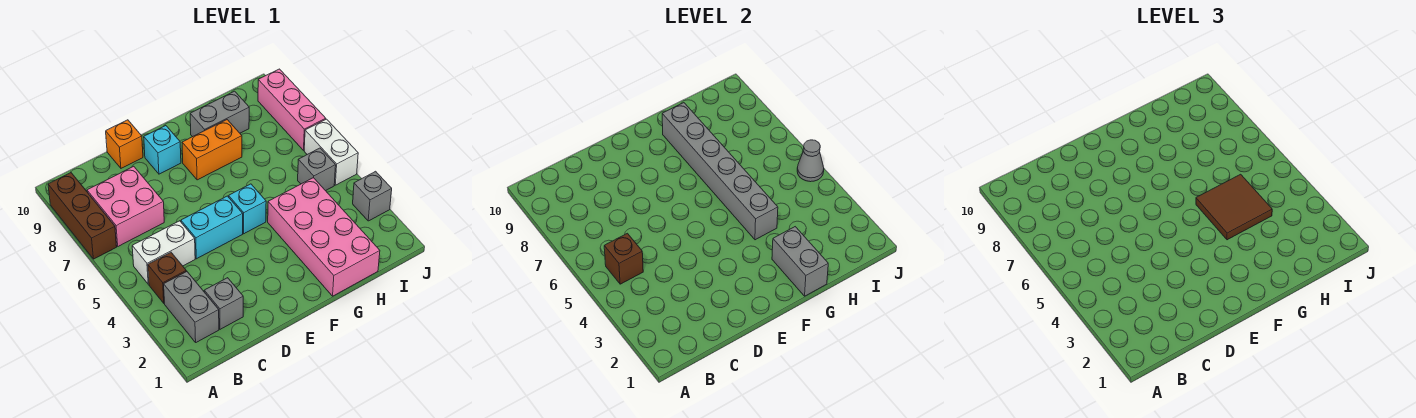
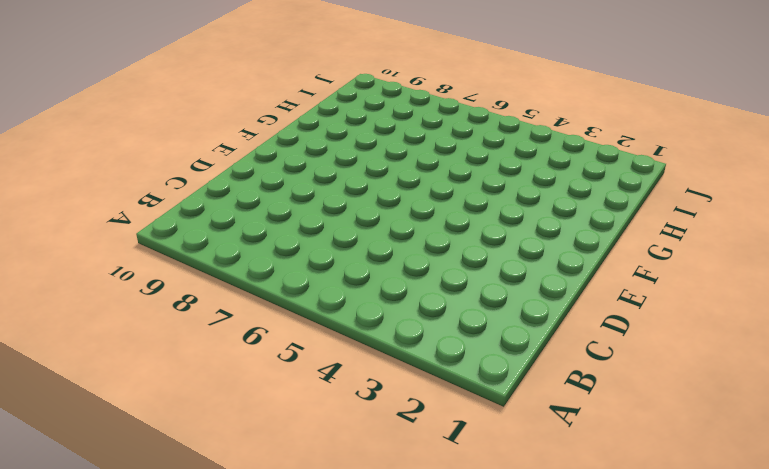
none -> brown 1x3 brick [48,173,117,259]
none -> grey 1x2 brick [164,271,219,342]
none -> brown 1x1 brick [148,252,186,303]

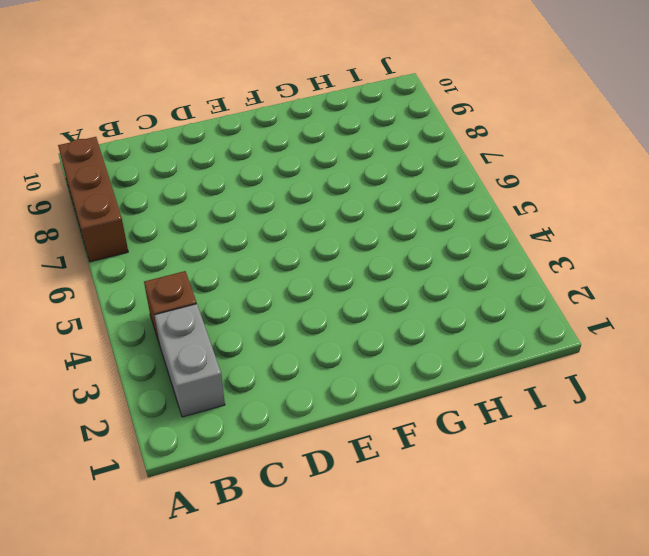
none -> white 1x2 brick [132,221,195,284]
none -> pink 2x2 brick [87,166,164,246]
none -> grey 1x1 brick [204,278,243,329]

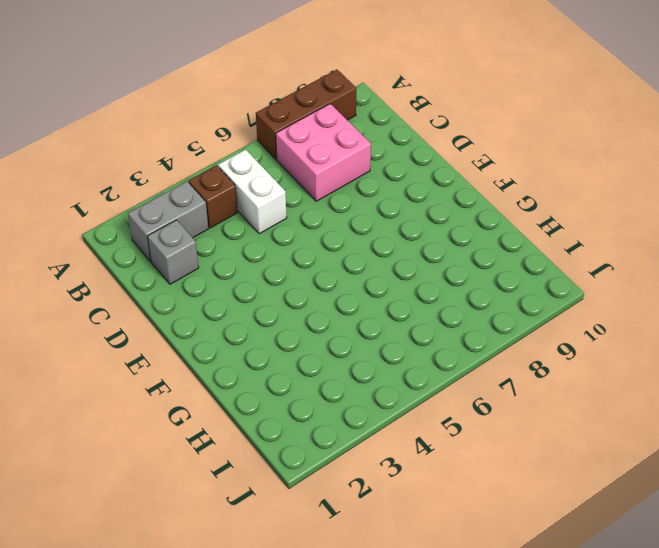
none -> cyan 1x2 brick [181,196,243,259]
none -> orange 1x1 brick [106,120,143,168]
none -> cyan 1x1 brick [144,126,181,174]

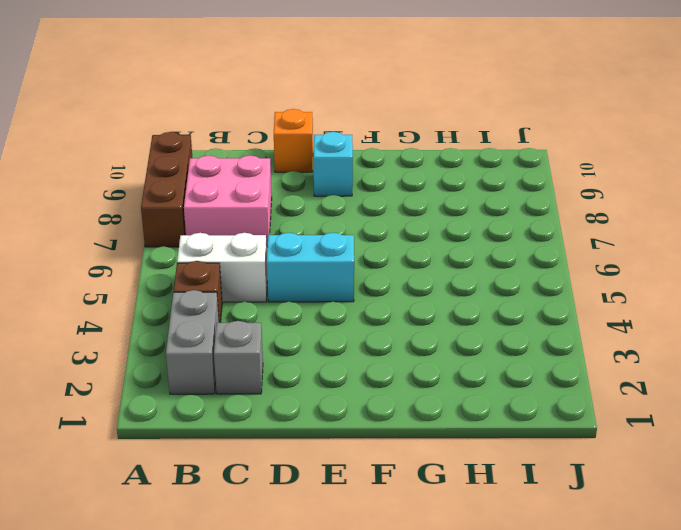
none -> cyan 1x1 brick [229,184,266,234]
none -> orange 1x2 brick [182,120,242,180]
none -> pink 2x4 brick [268,178,380,296]

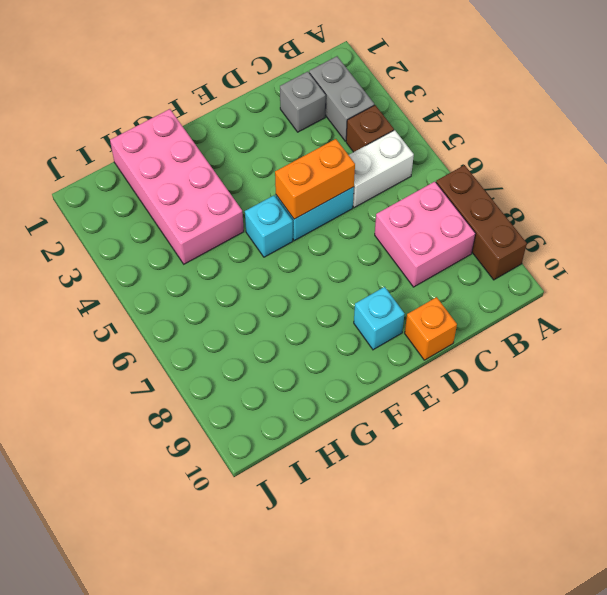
orange 1x2 brick [275,139,355,219] -> orange 1x2 brick moved to [182,120,242,180]
none -> grey 1x2 brick [190,91,249,137]
none -> grey 1x1 brick [298,148,336,191]
none -> grey 1x1 brick [353,171,392,221]

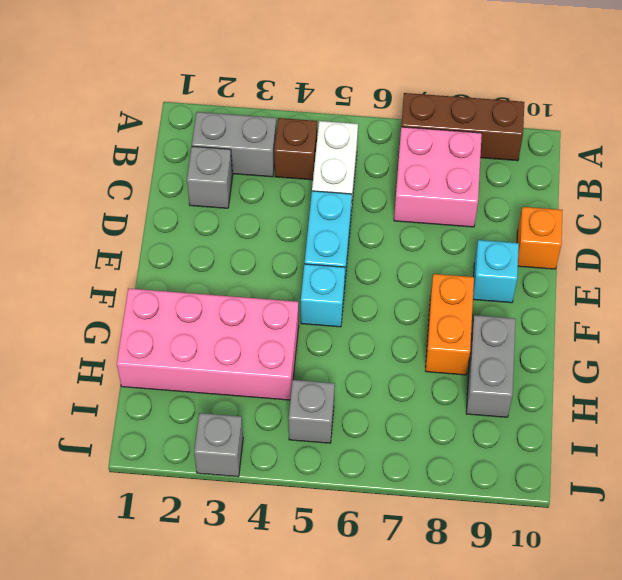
none -> white 1x2 brick [304,119,358,185]
none -> pink 1x3 brick [258,69,326,150]
none -> brown 1x1 brick [604,233,643,284]

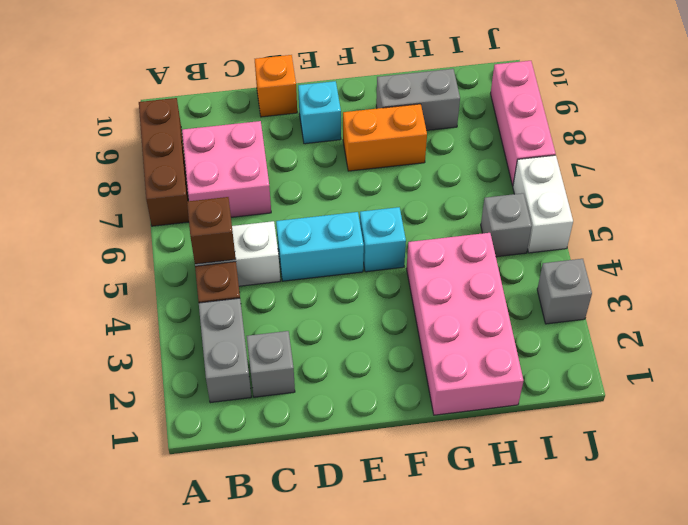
none -> grey 1x2 brick [772,227,828,296]
none -> grey 1x6 brick [662,103,778,240]
none -> grey 1x1 cone [797,140,824,182]

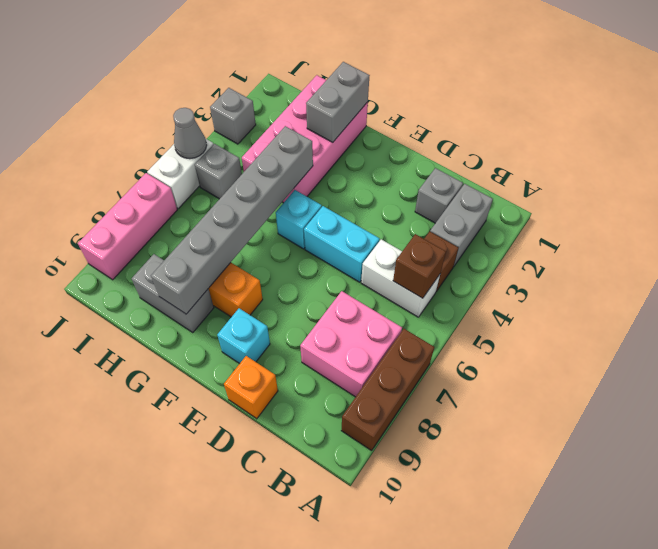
none -> brown 2x2 tile [1196,174,1272,240]

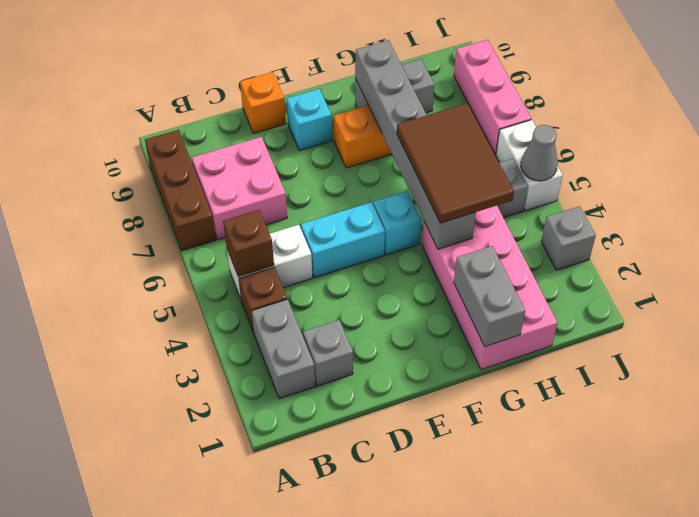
brown 2x3 tile [397,103,514,223] -> brown 2x2 tile [1196,174,1272,240]

